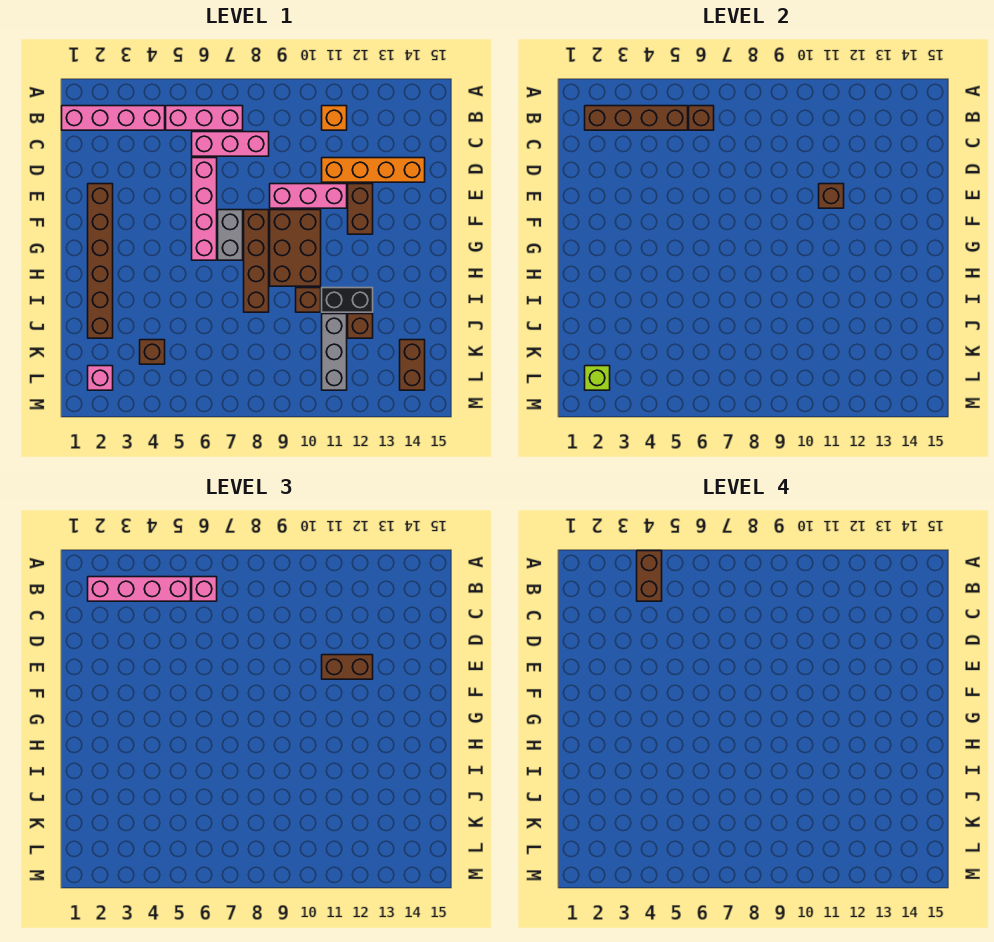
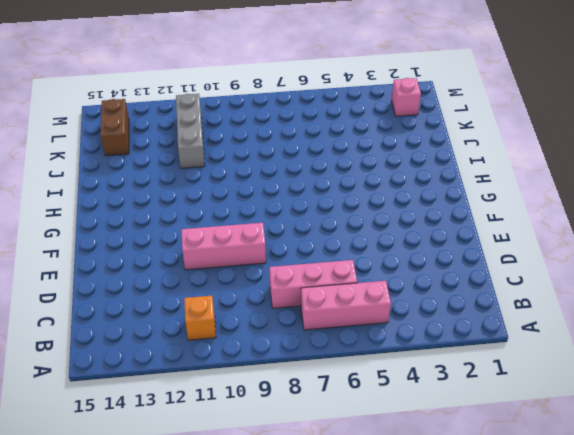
none -> pink 1x4 brick [62,106,165,130]
none -> pink 1x4 brick [192,158,217,260]
none -> orange 1x4 brick [322,158,425,182]

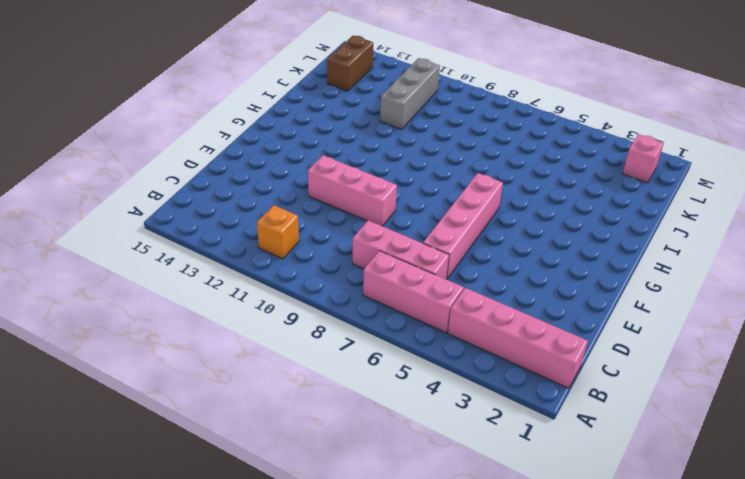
none -> orange 1x4 brick [322,158,425,182]
none -> brown 1x6 brick [88,184,113,338]
none -> brown 1x2 brick [348,184,373,234]

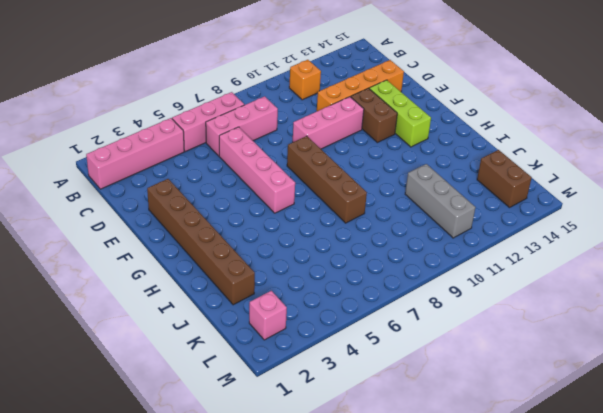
lime 1x3 brick [369,80,431,147] -> none
none -> grey 1x2 brick [218,210,243,260]
none -> brown 2x3 brick [270,210,321,286]
none -> brown 1x1 brick [296,288,321,312]

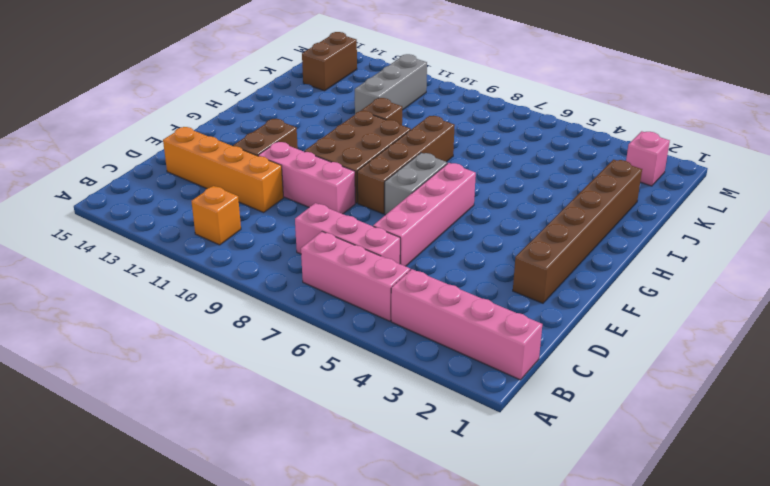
none -> black 1x2 brick [322,288,373,312]
none -> brown 1x1 brick [348,314,373,338]
none -> brown 1x1 brick [140,340,165,364]

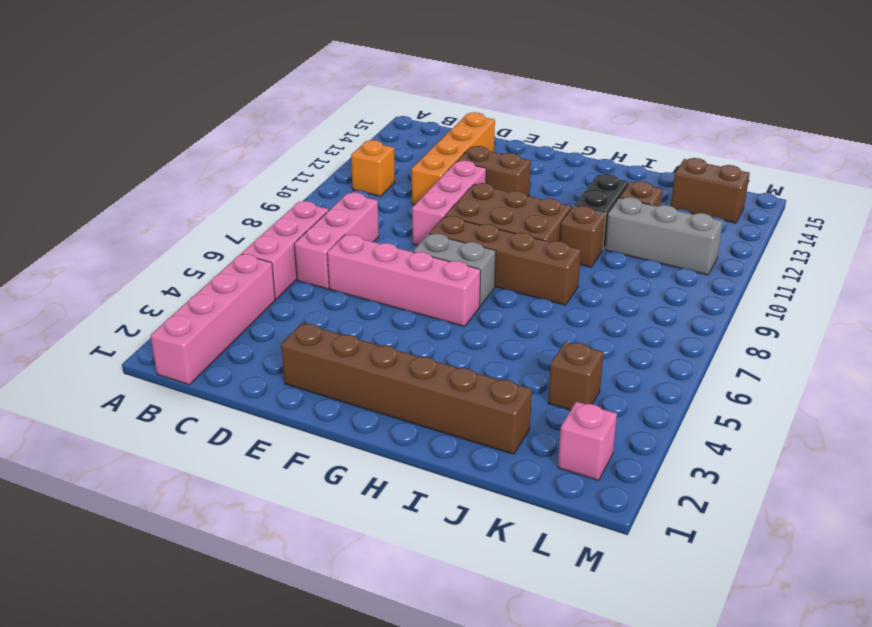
none -> brown 1x4 brick [585,106,688,130]
none -> brown 1x1 brick [689,106,714,130]
none -> brown 1x1 brick [819,184,844,208]

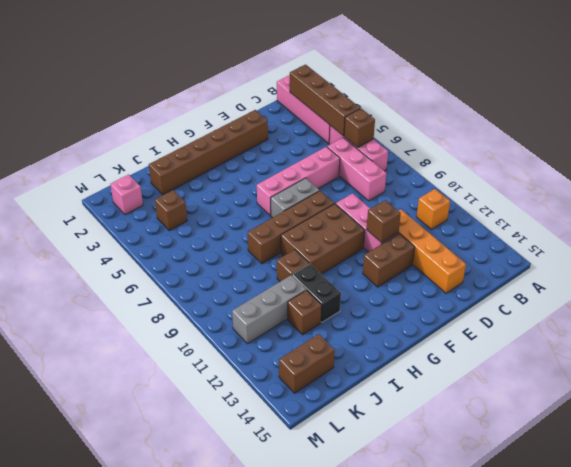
none -> lime 1x1 brick [585,366,610,390]
none -> pink 1x4 brick [88,577,191,601]
none -> pink 1x1 brick [192,577,217,601]

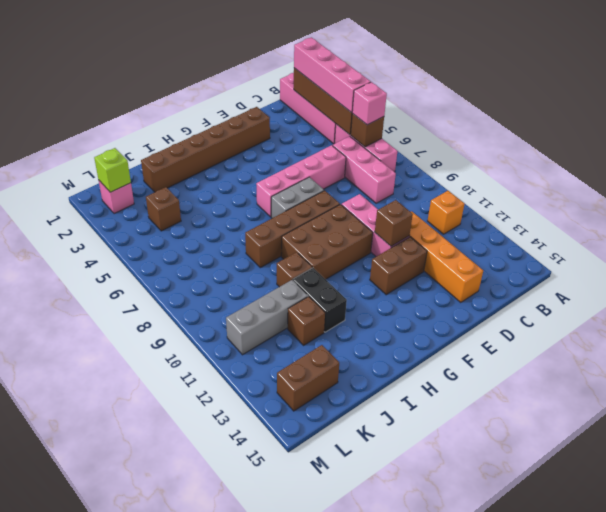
none -> brown 1x2 brick [322,655,373,679]
none -> brown 1x2 brick [637,551,662,601]

